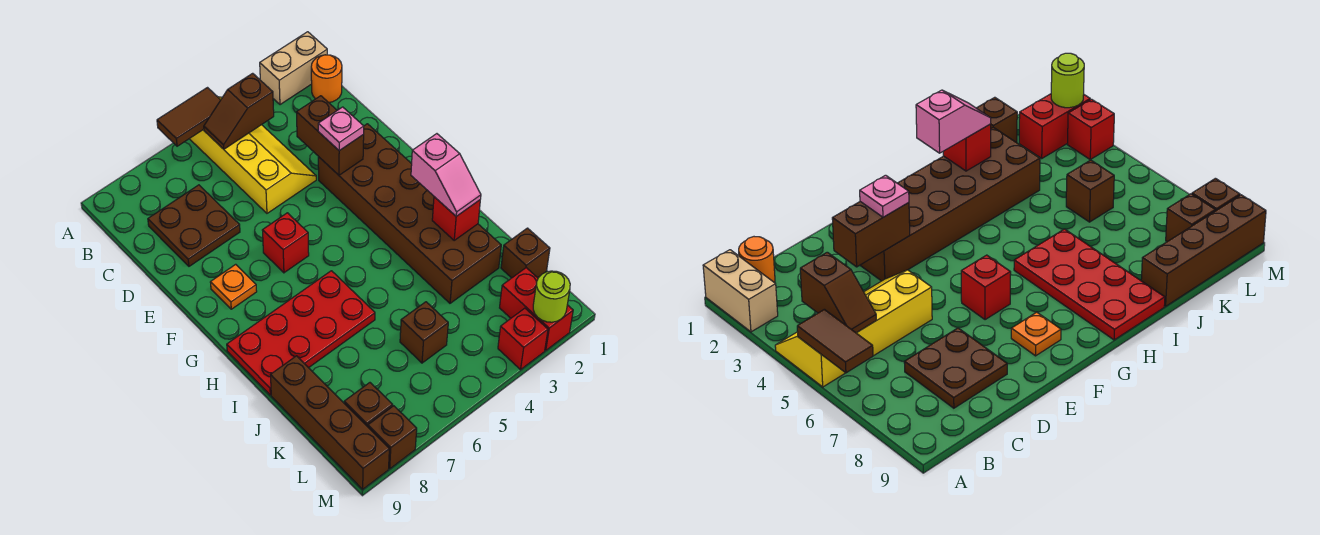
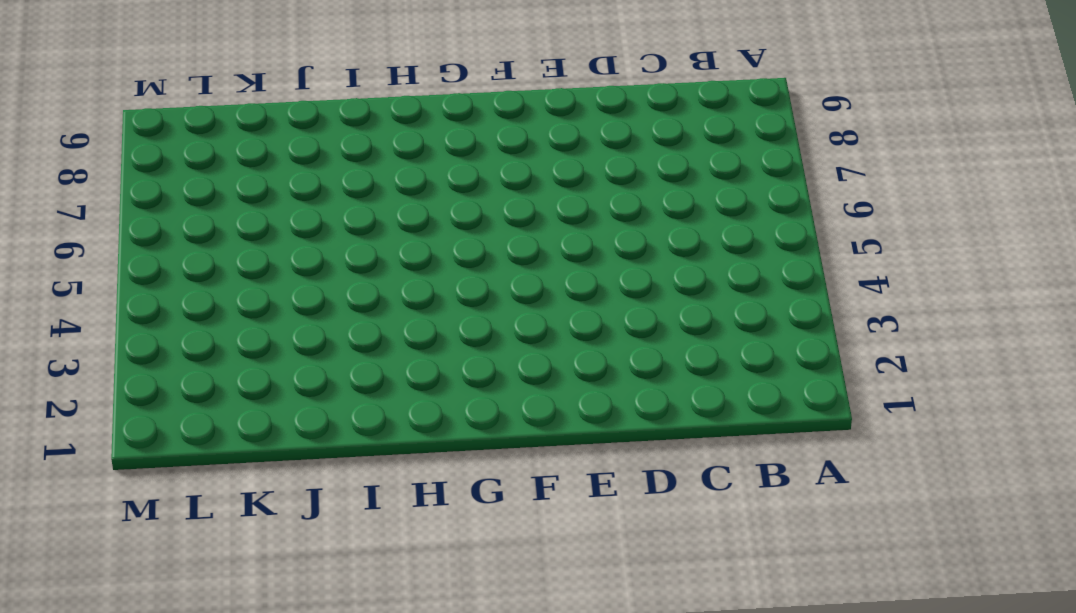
none -> tan 1x2 brick [260,32,327,105]
none -> yellow 2x4 slope [190,97,316,213]
none -> orange 1x1 round brick [311,55,342,103]

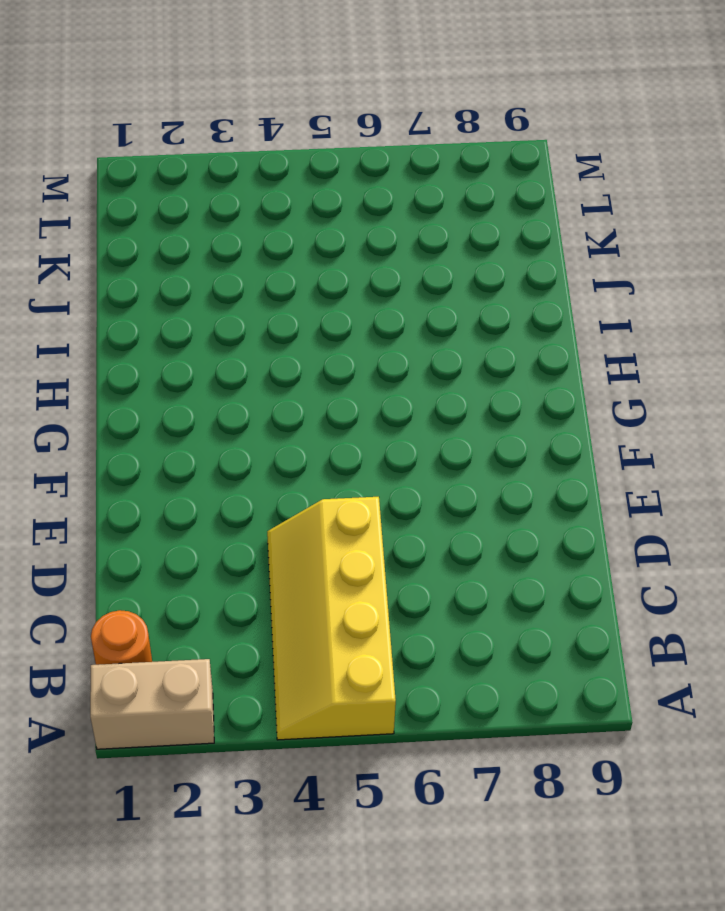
none -> brown 2x2 plate [148,185,240,266]
none -> brown 2x6 brick [318,124,501,303]
none -> red 1x1 brick [262,213,309,273]

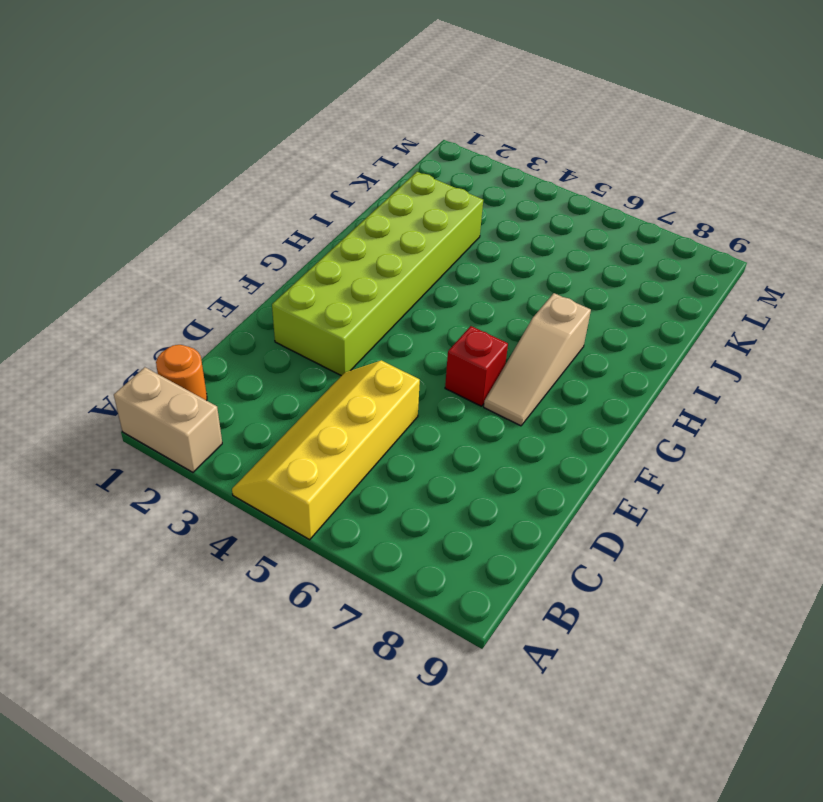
lime 2x6 brick [272,172,483,376] -> brown 2x6 brick [318,124,501,303]
tan 1x3 slope [484,293,591,426] -> red 2x4 plate [227,271,375,395]
none -> brown 2x2 plate [148,185,240,266]
none -> orange 1x1 plate [210,264,257,309]
none -> brown 1x4 brick [271,356,389,489]

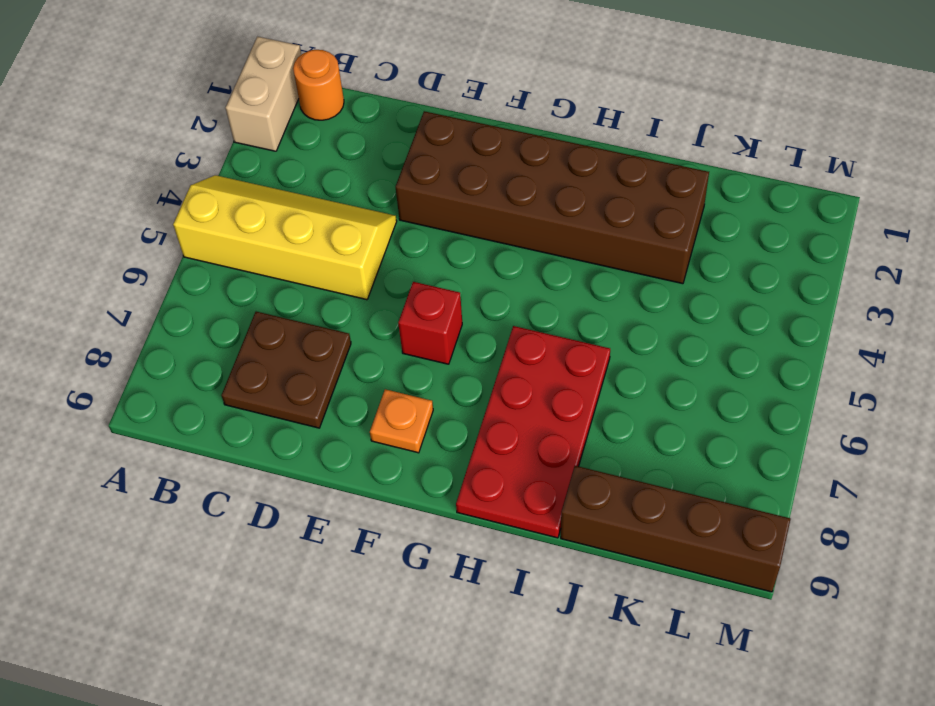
none -> brown 1x1 brick [501,228,550,278]
none -> brown 1x1 brick [400,302,448,363]
none -> red 1x2 brick [500,268,573,351]

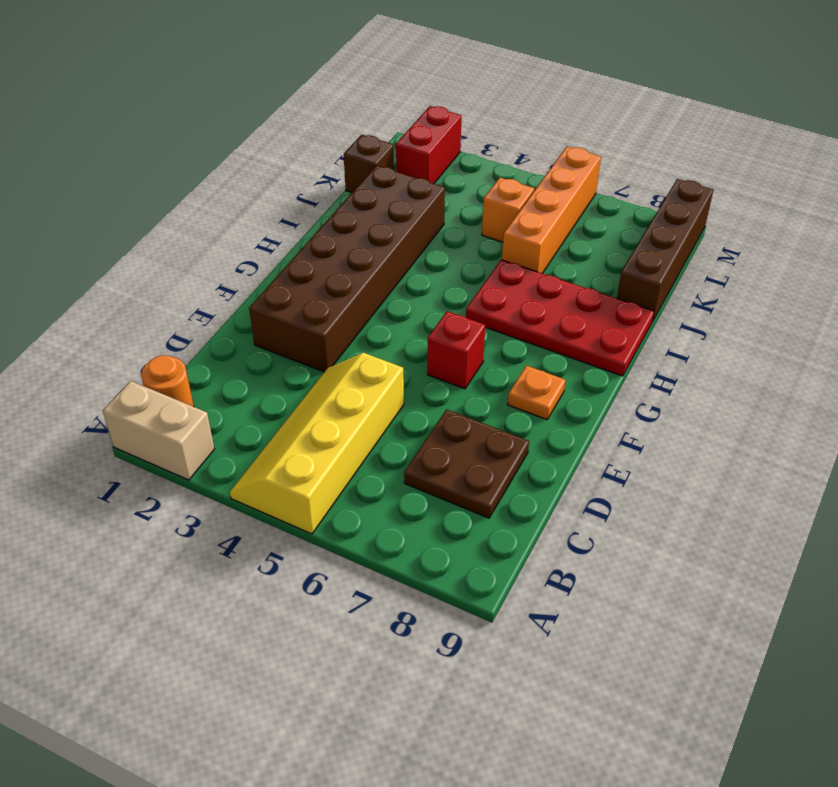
orange 1x4 brick [502,146,601,273] -> none
orange 1x1 brick [482,177,534,242] -> brown 1x1 brick [400,302,448,363]
none -> brown 1x1 brick [344,383,393,427]
none -> red 1x1 brick [498,308,548,370]
none -> brown 1x1 brick [368,406,417,469]

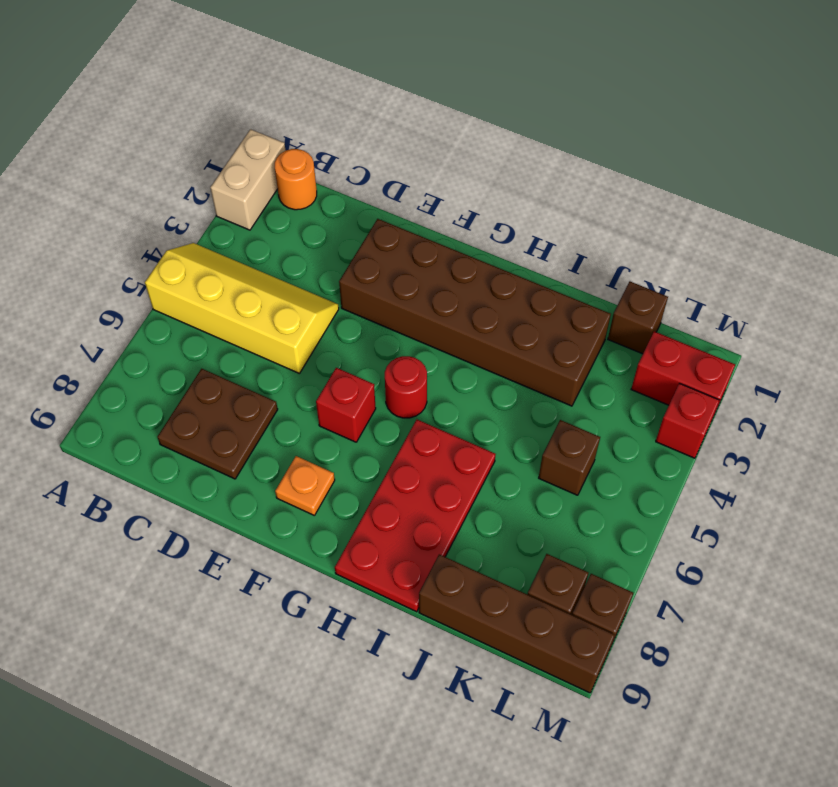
red 1x1 round brick [385,356,427,418] -> none
none -> brown 1x2 tile [157,88,220,146]
none -> brown 1x2 slope [204,73,274,149]
none -> brown 1x2 brick [297,96,364,175]

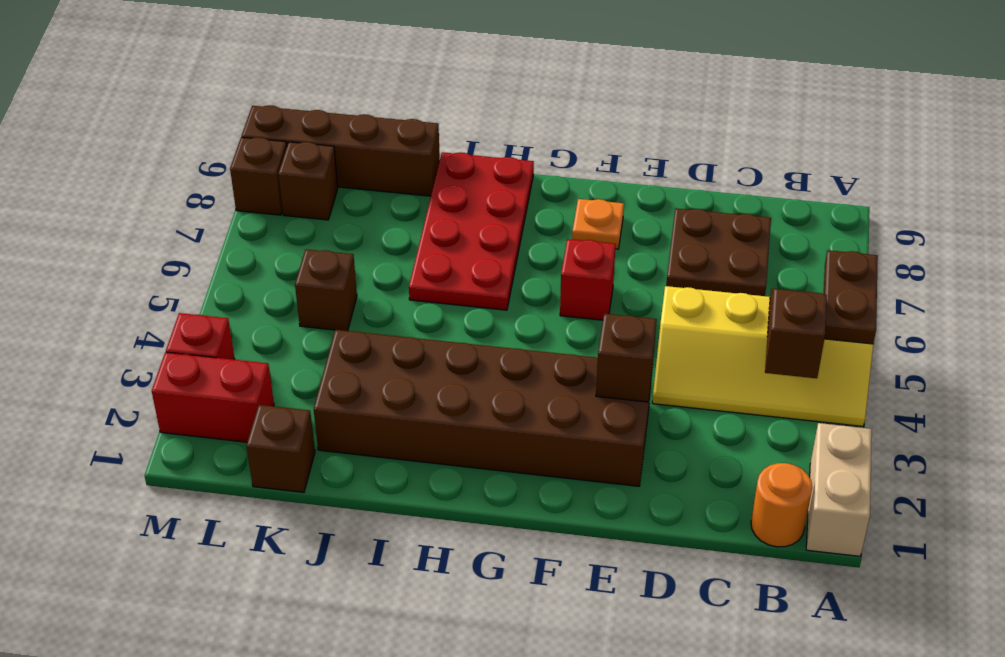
brown 1x2 plate [824,250,878,344] -> brown 1x2 tile [157,88,220,146]
brown 1x1 brick [596,314,657,402] -> brown 1x2 brick [297,96,364,175]
none -> red 1x1 brick [432,197,480,240]
none -> lime 1x1 round brick [533,271,570,322]
none -> pink 1x1 plate [318,107,364,151]

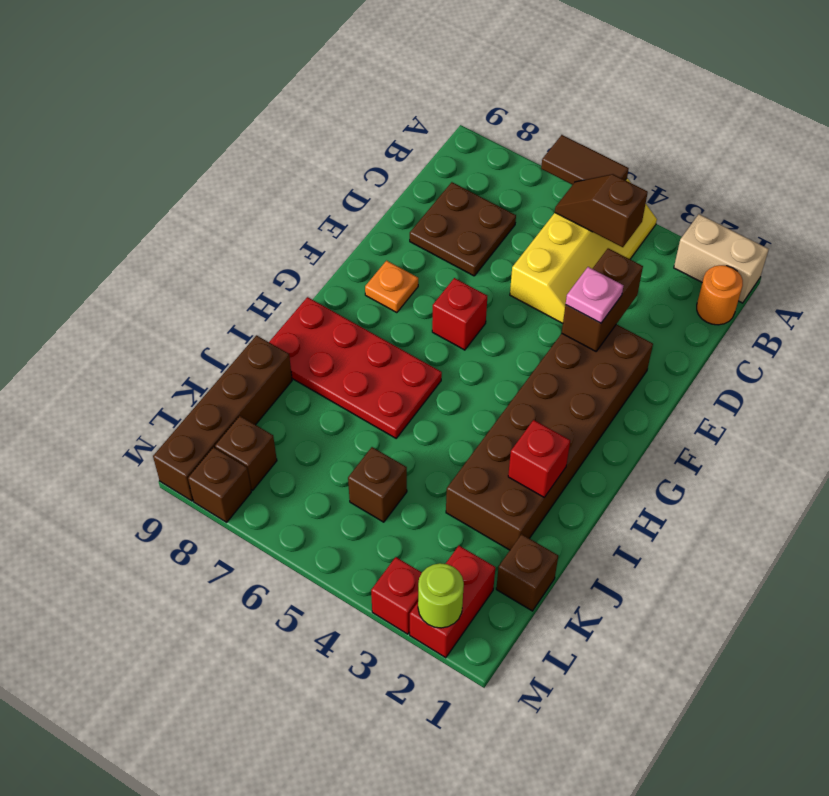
none -> pink 1x2 slope [411,134,481,216]

